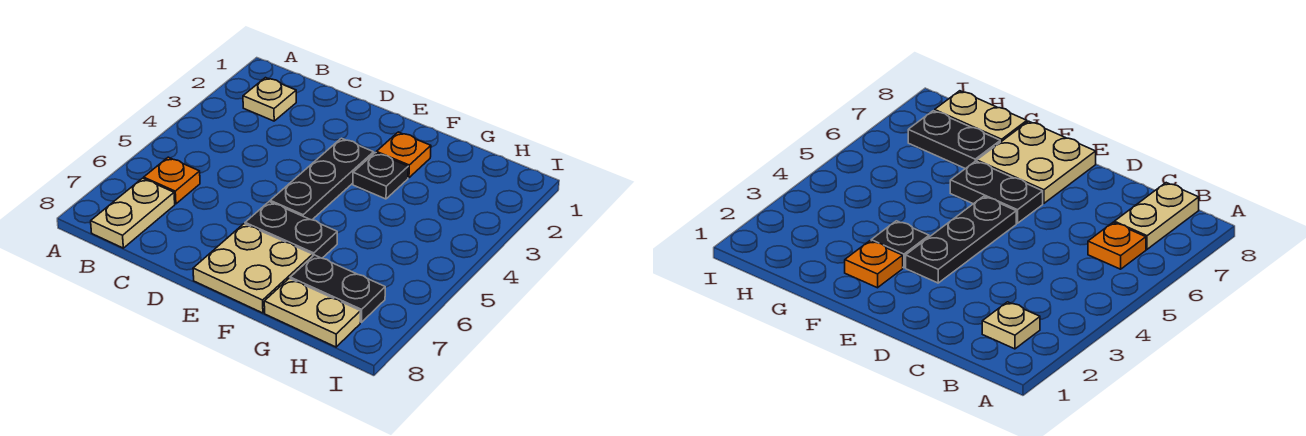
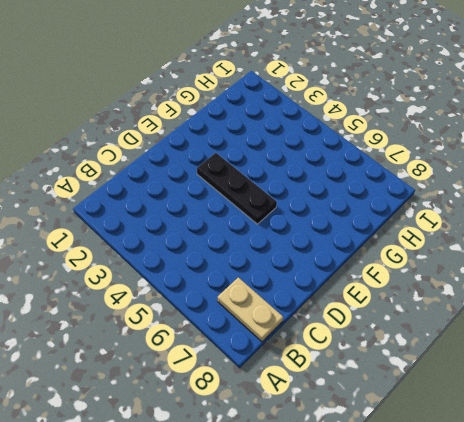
none -> tan 1x1 plate [243,78,296,121]
none -> orange 1x1 plate [144,157,200,204]

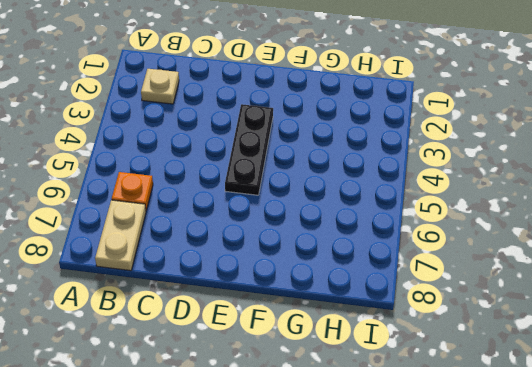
none -> black 1x2 plate [245,202,337,258]
none -> tan 2x2 plate [193,224,313,313]

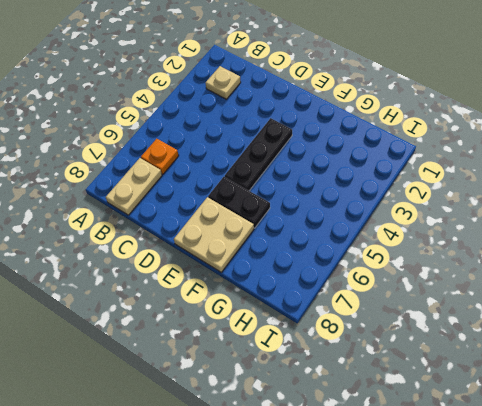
none -> orange 1x1 plate [376,132,431,178]
none -> black 1x1 plate [353,153,408,199]

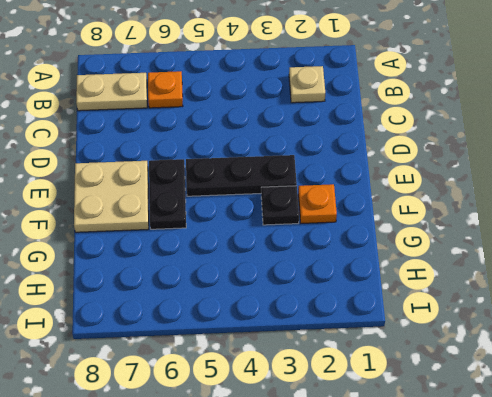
none -> black 1x2 plate [290,255,385,322]
none -> tan 1x2 plate [264,278,360,347]

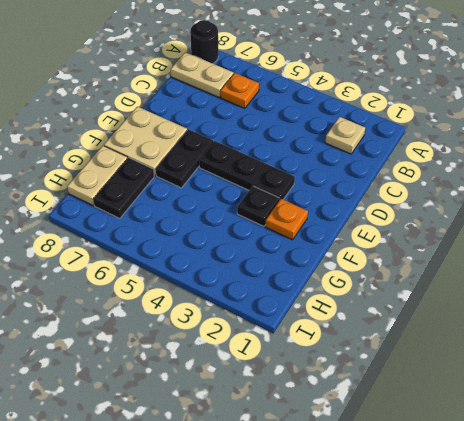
black 1x1 round brick [190,20,218,64] -> none

